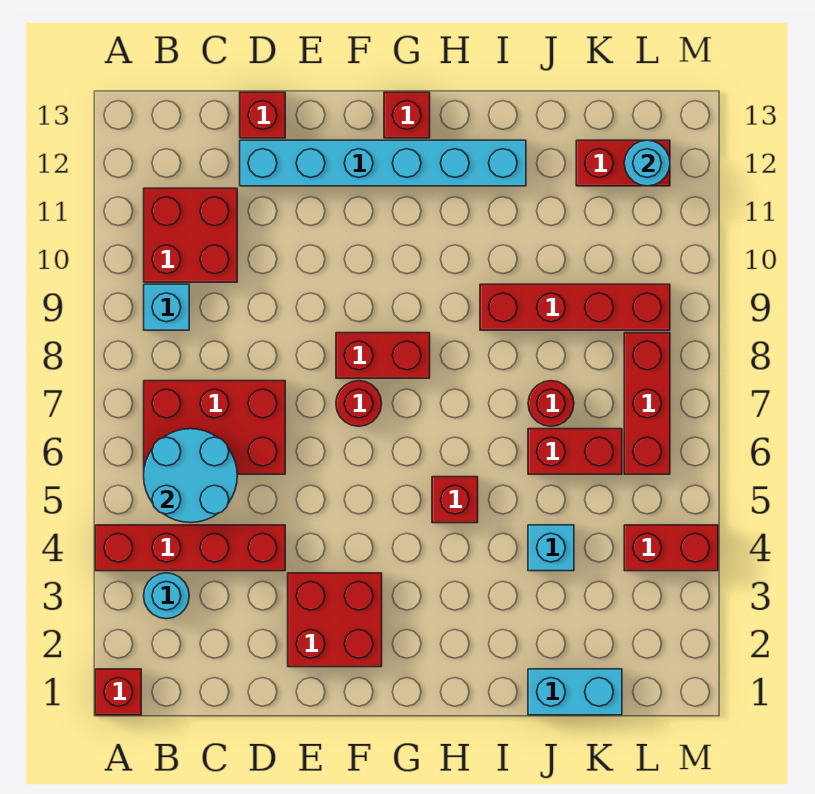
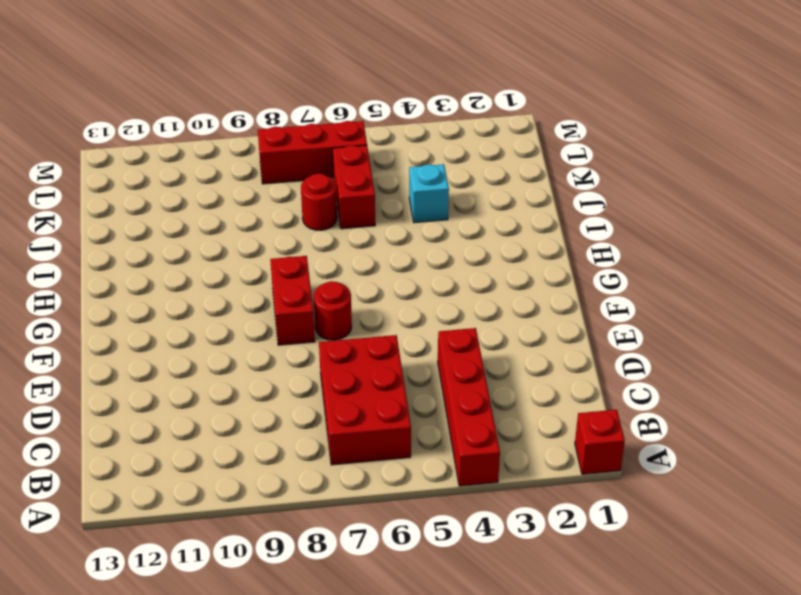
none -> cyan 1x1 round brick [144,573,189,619]
none -> cyan 1x1 brick [144,284,189,330]
none -> red 2x2 brick [144,188,237,282]

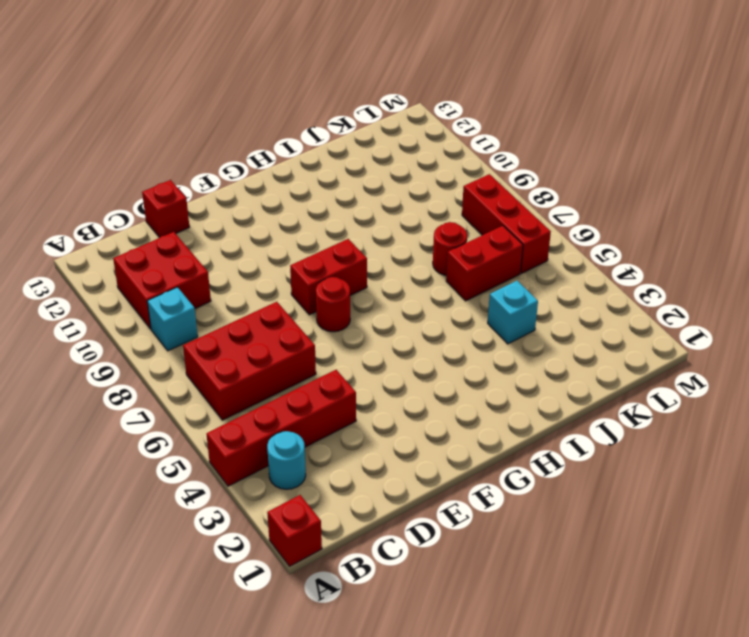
none -> cyan 1x6 brick [240,140,526,186]
none -> red 2x2 brick [288,573,382,667]
none -> red 1x1 brick [384,92,430,138]

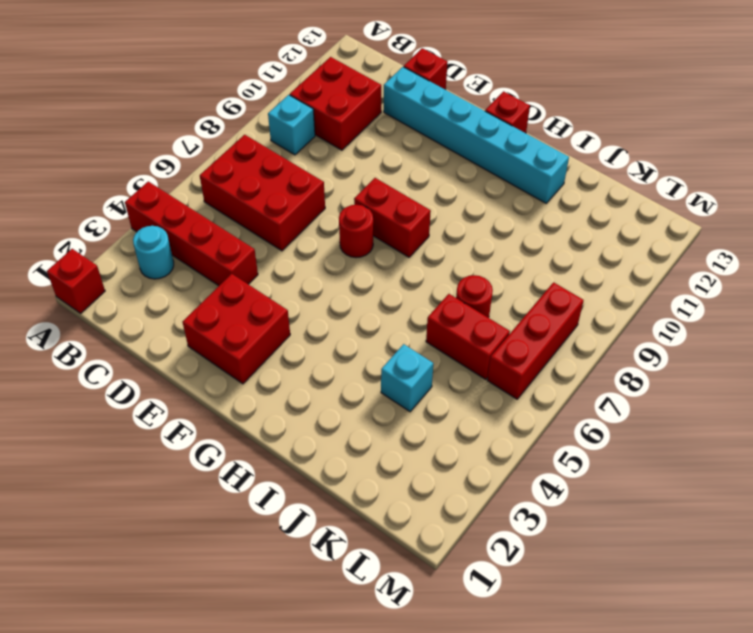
none -> red 1x1 brick [432,477,478,523]
none -> red 1x4 brick [480,284,670,330]
none -> cyan 1x2 brick [528,669,622,715]

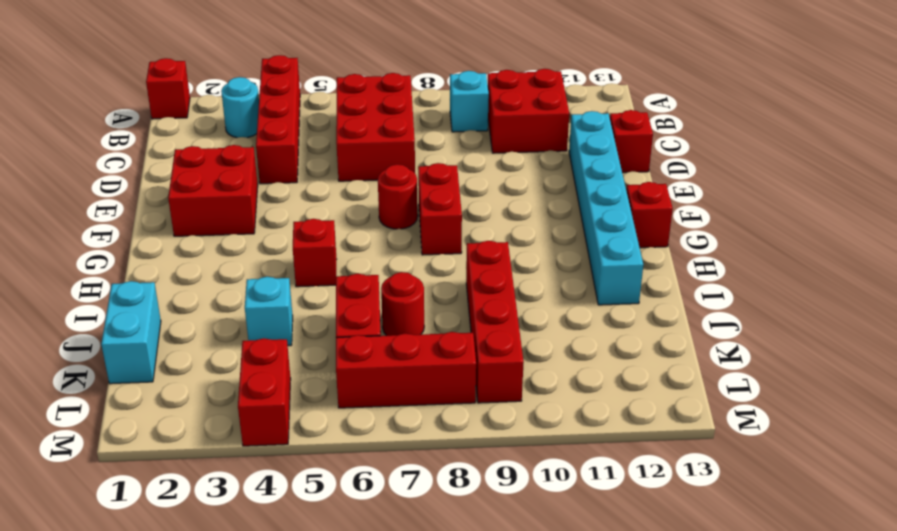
none -> red 1x2 brick [576,140,670,186]
none -> cyan 2x2 round brick [144,429,237,523]
none -> cyan 1x1 round brick [624,140,670,186]

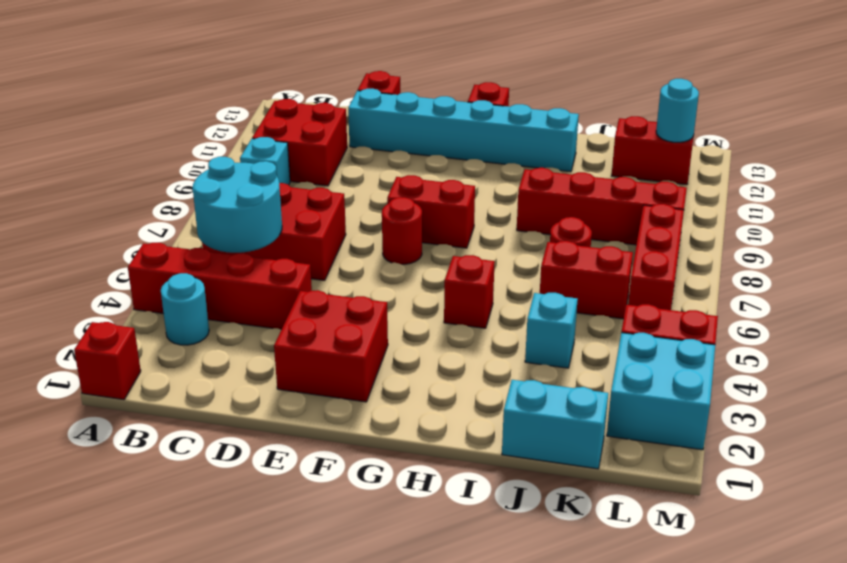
cyan 2x2 brick [607,333,715,450] -> none

